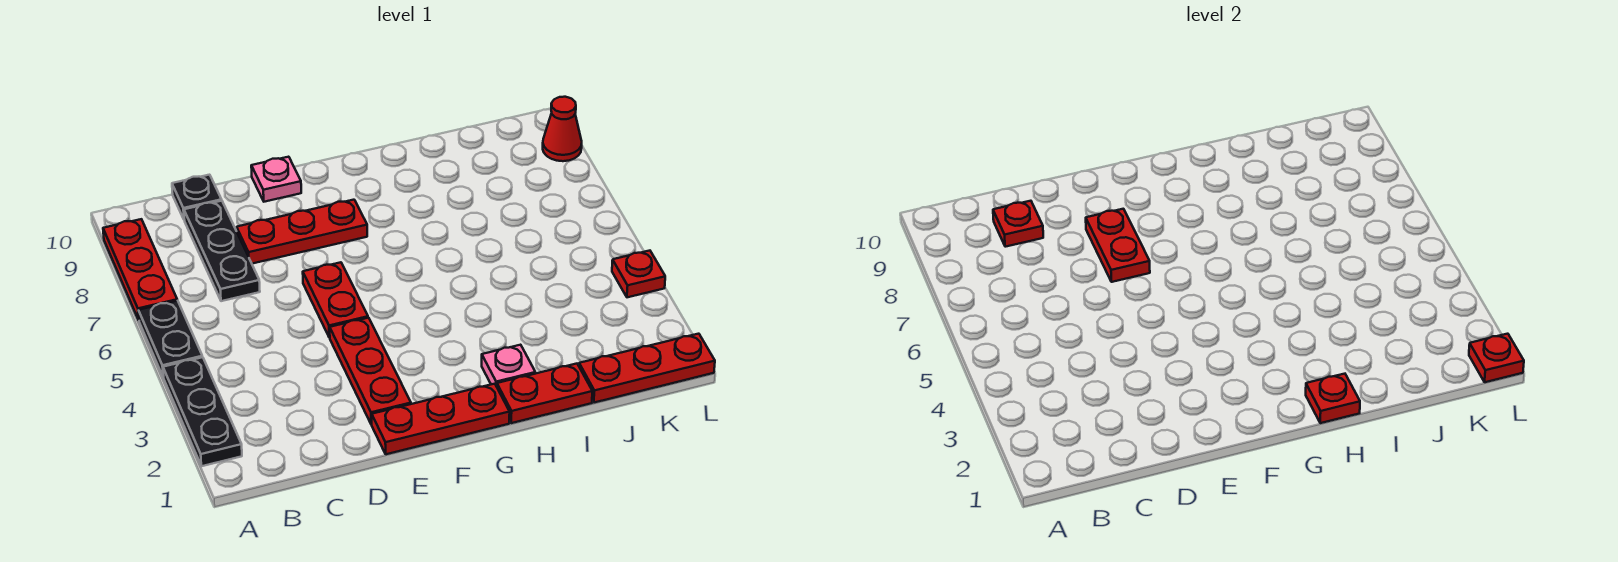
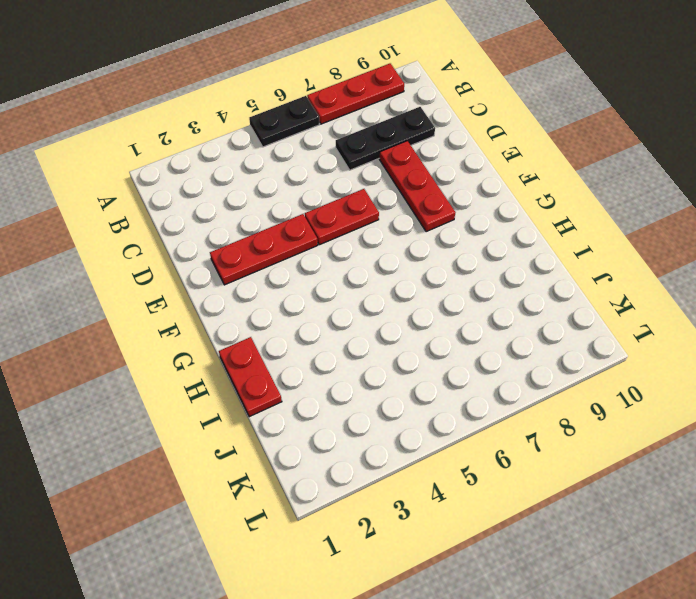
none -> black 1x3 plate [163,357,242,466]
none -> black 1x1 plate [172,175,222,219]
none -> red 1x3 plate [372,384,510,454]

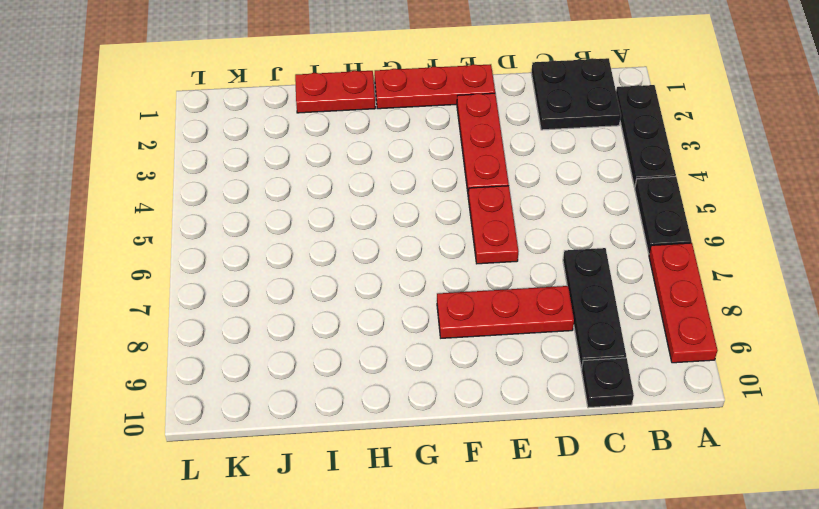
black 2x2 plate [531,58,621,130] -> none
none -> pink 1x1 plate [251,157,301,202]
none -> pink 1x1 plate [482,345,535,387]
none -> red 1x3 plate [579,334,715,403]

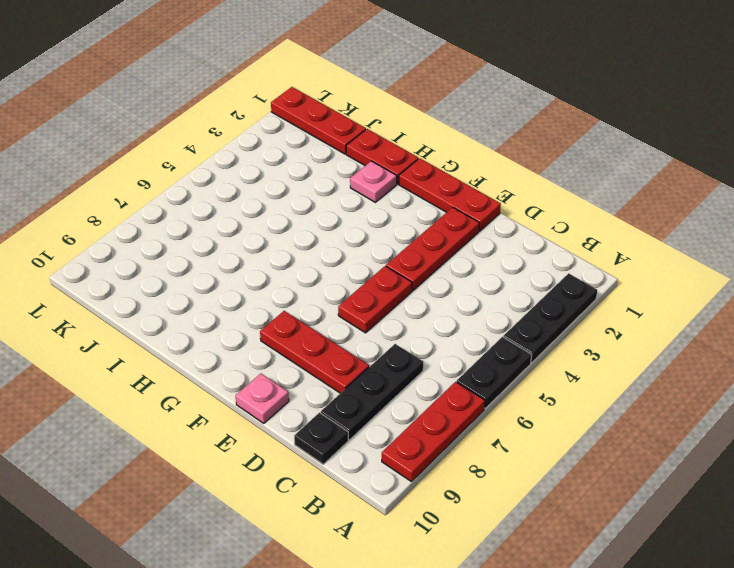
none -> red 1x1 plate [612,251,665,297]
none -> red 1x1 cone [543,97,582,161]
none -> red 1x1 plate [993,201,1043,247]

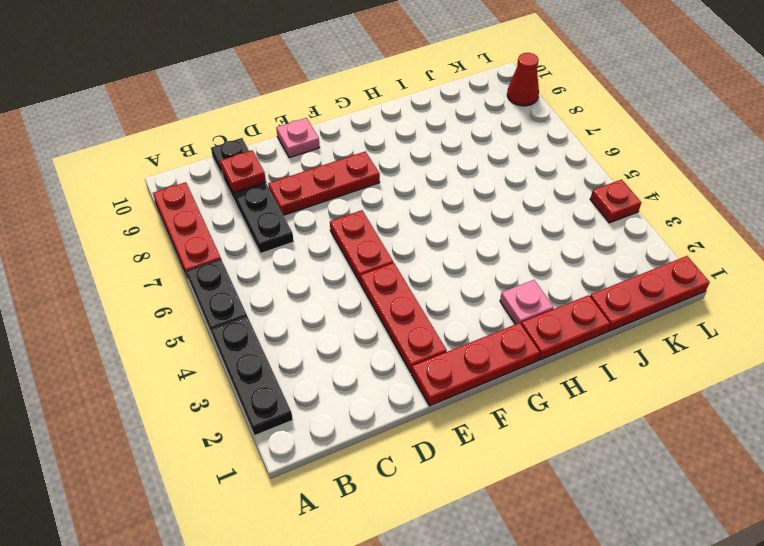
none -> red 1x2 plate [1086,209,1150,282]
none -> red 1x1 plate [1306,374,1360,423]
none -> red 1x1 plate [1469,334,1524,382]

